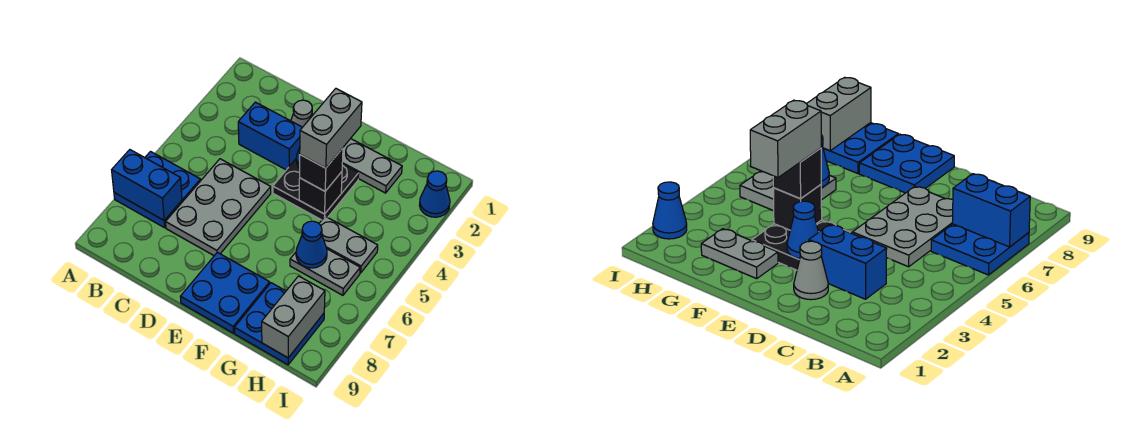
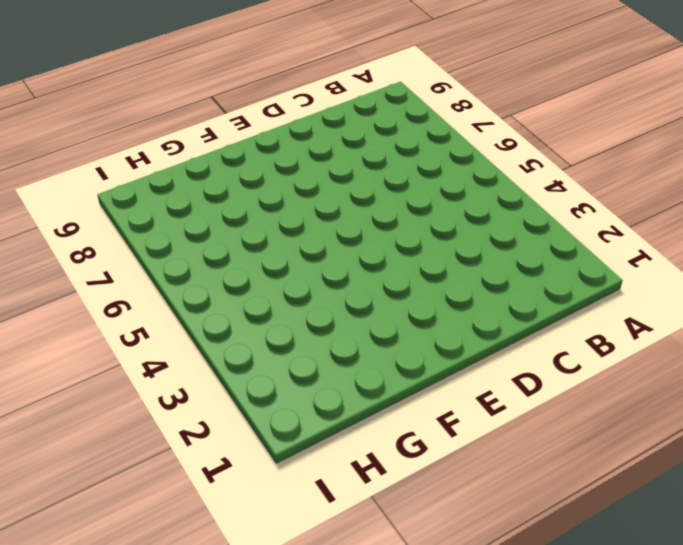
none -> blue 2x2 plate [114,152,201,228]
none -> blue 1x2 brick [238,102,302,170]
none -> grey 2x3 plate [166,159,271,256]

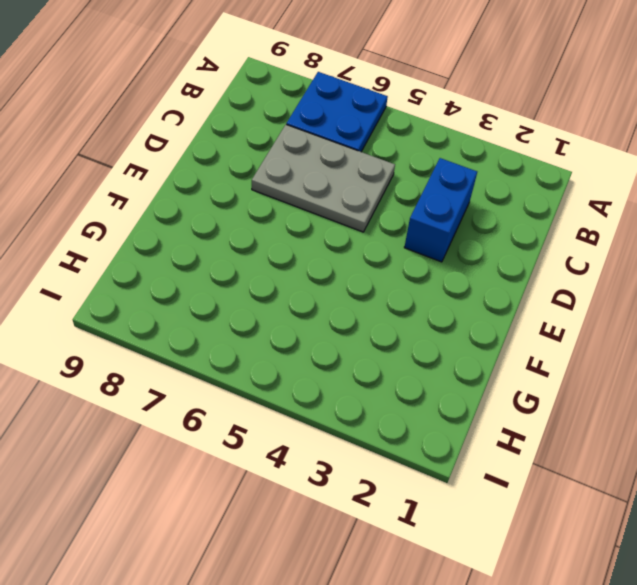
none -> grey 1x1 cone [291,100,313,127]
none -> black 2x2 plate [273,159,359,220]
none -> blue 2x2 plate [180,252,270,333]

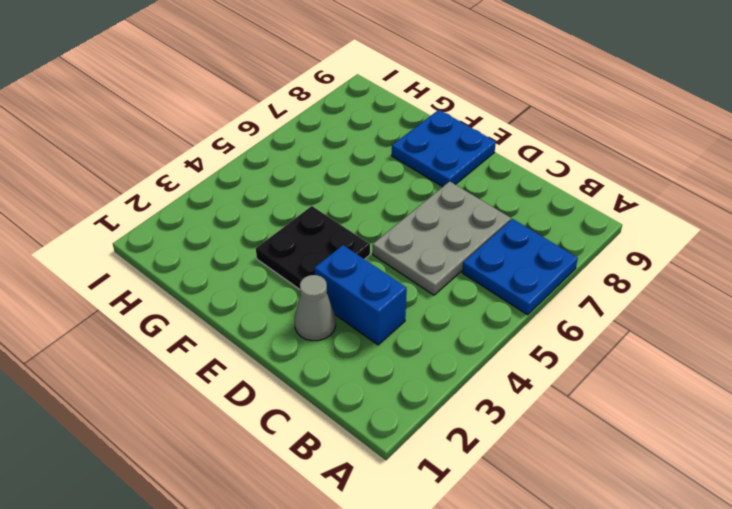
none -> grey 1x2 plate [342,139,402,193]
none -> grey 1x2 plate [319,216,378,273]
none -> grey 1x2 plate [290,249,360,295]

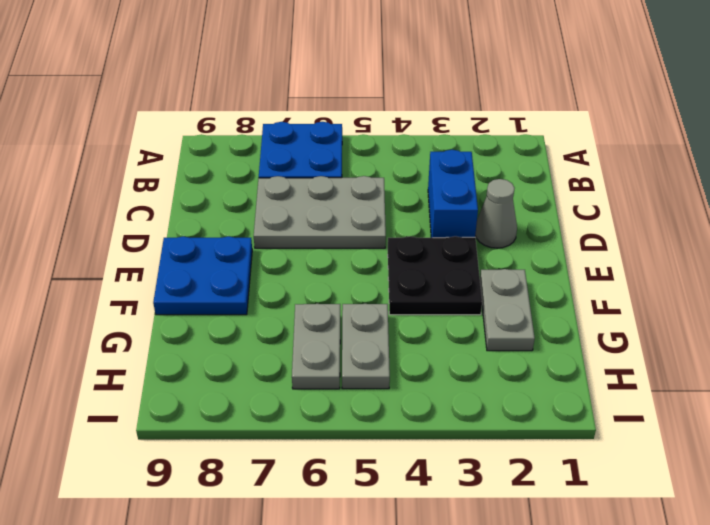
none -> blue 2x2 plate [235,283,324,365]
none -> blue 1x1 cone [420,171,450,217]
none -> blue 1x2 brick [112,150,182,220]

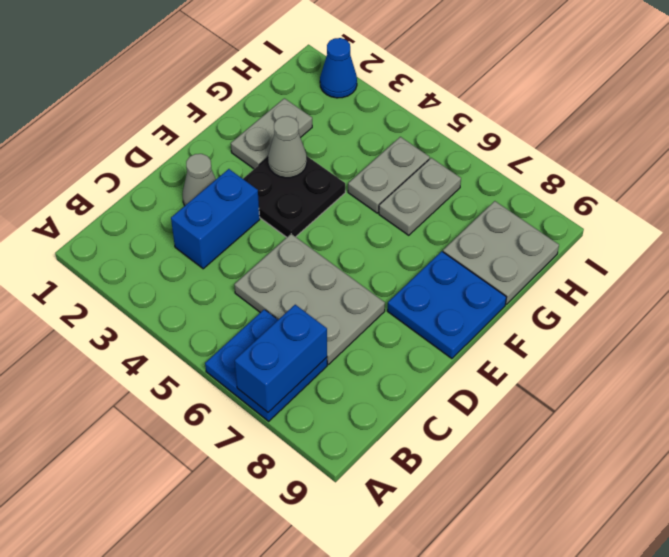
grey 1x1 cone [268,116,307,178] -> none
grey 2x2 plate [443,201,559,304] -> blue 2x2 plate [235,283,324,365]
none -> blue 1x1 cone [787,201,819,259]
none -> black 1x1 brick [299,172,342,214]
none -> blue 1x1 cone [296,221,327,268]

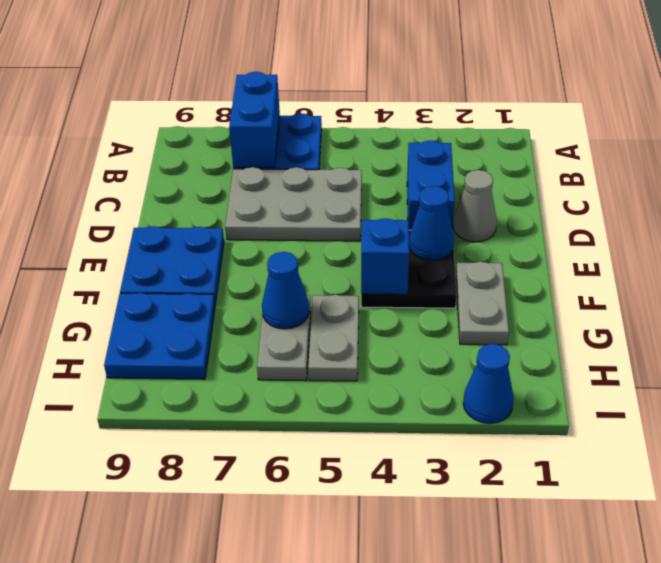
blue 1x1 brick [361,218,409,294] -> black 1x1 brick [299,172,342,214]
none -> grey 1x2 brick [262,276,325,358]
none -> black 1x1 brick [300,148,343,191]
none -> grey 1x2 brick [300,89,362,168]

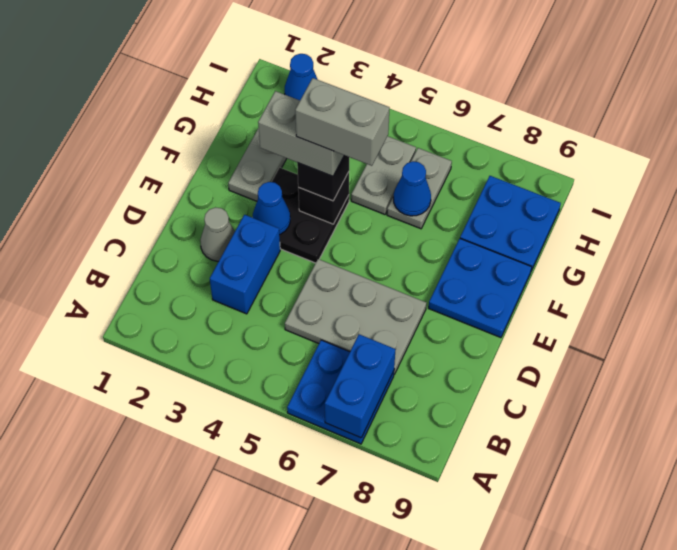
grey 1x2 brick [295,78,390,166] -> grey 1x2 brick moved to [262,276,325,358]

